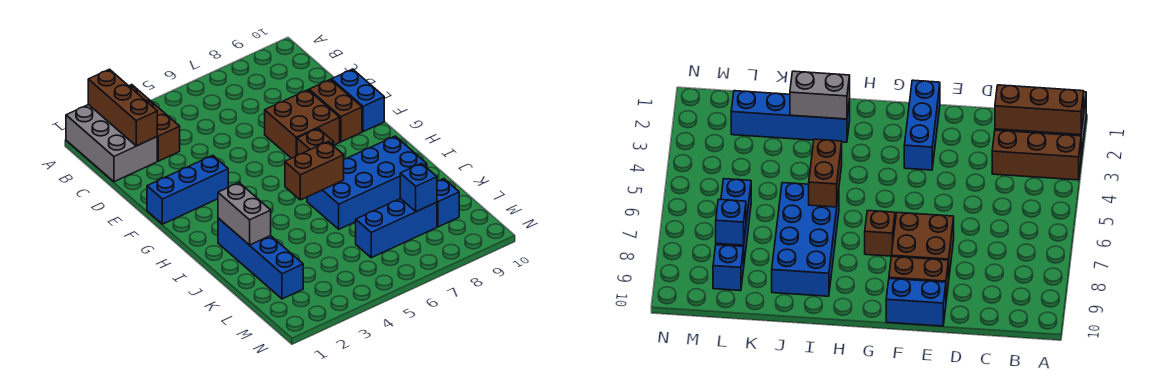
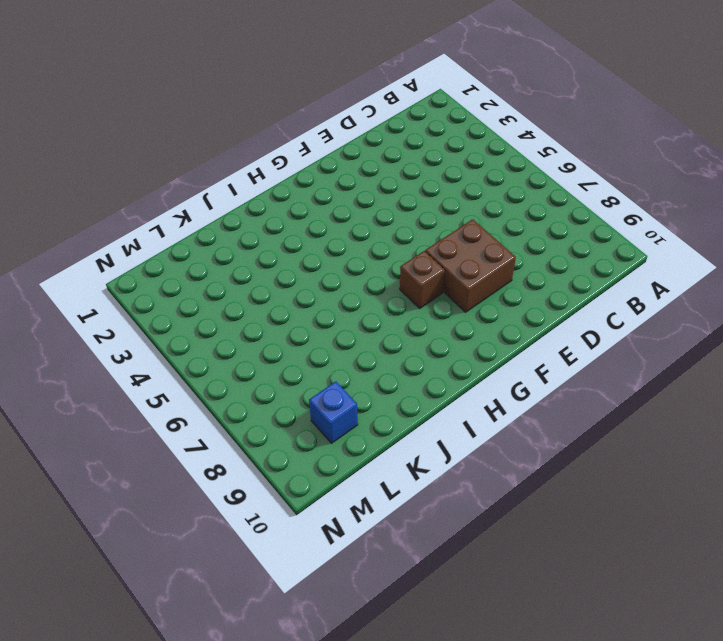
none -> grey 2x3 brick [66,104,157,182]
none -> brown 1x3 brick [129,85,180,161]
none -> brown 1x2 brick [309,79,362,142]

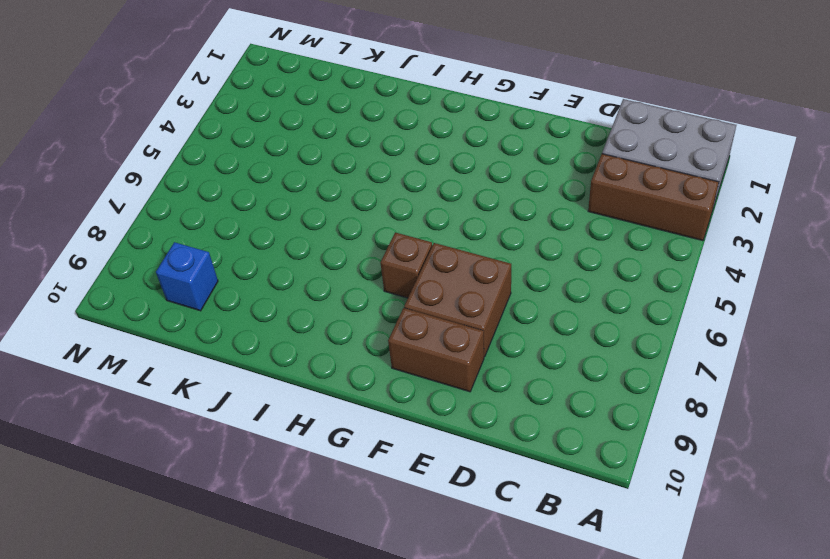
none -> blue 1x2 brick [332,69,384,132]
none -> blue 1x3 brick [147,155,228,224]
none -> blue 1x4 brick [218,218,303,299]

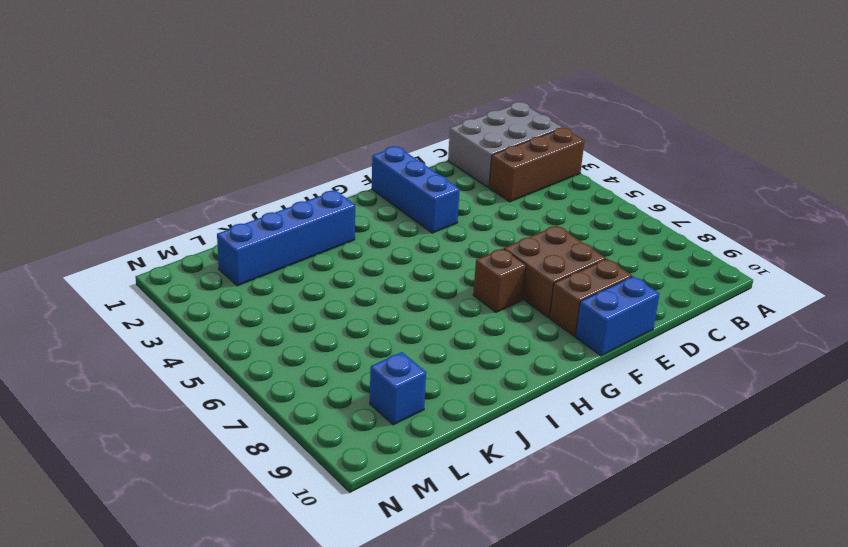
none -> blue 2x4 brick [307,136,427,229]
none -> blue 1x3 brick [356,198,437,258]
none -> brown 1x3 brick [88,69,157,146]

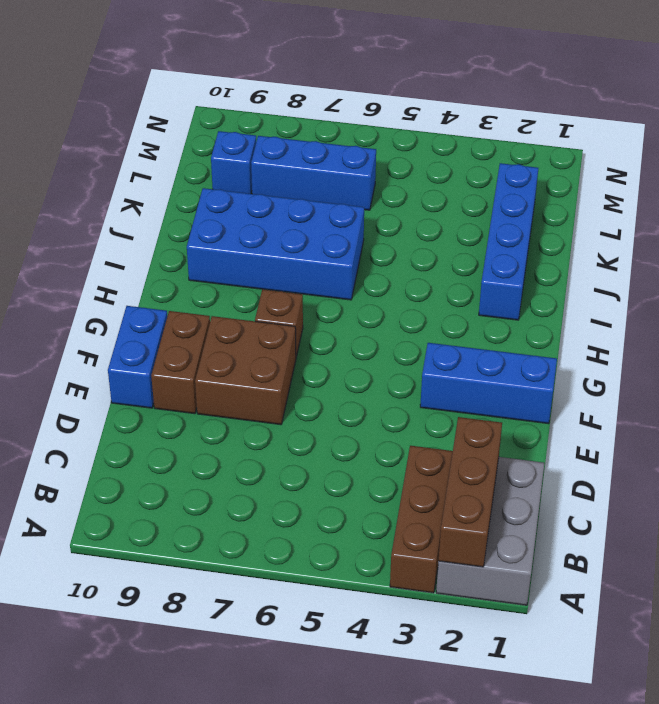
none -> grey 1x2 brick [218,183,271,245]
none -> brown 1x2 brick [285,141,344,200]
none -> blue 1x1 brick [400,163,437,212]

